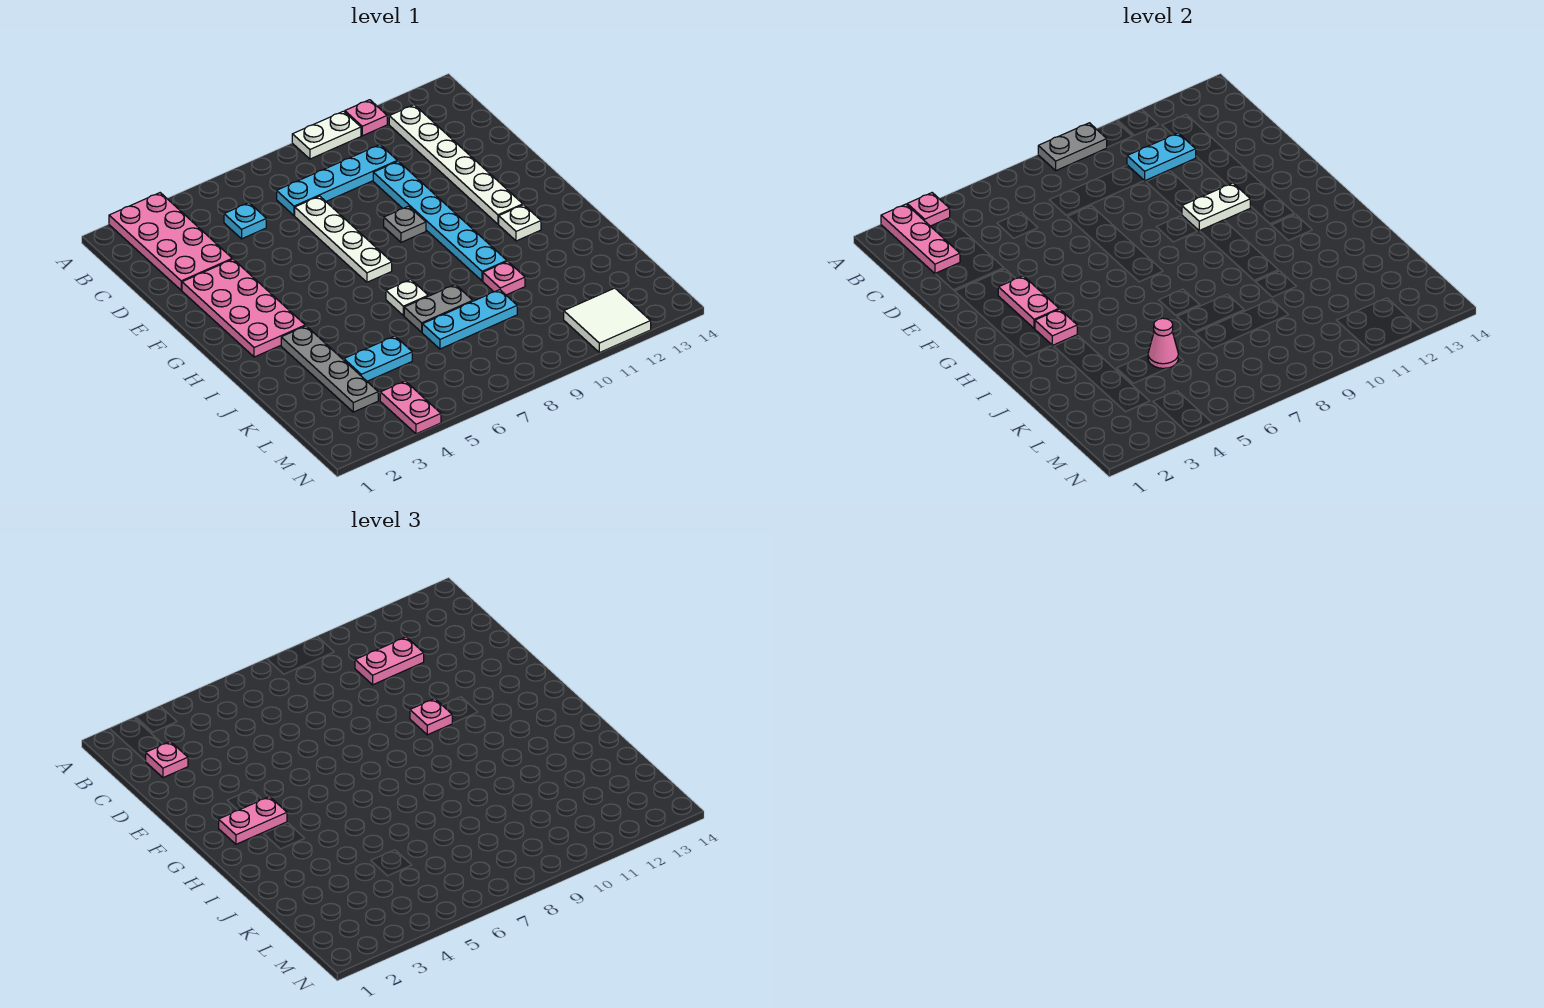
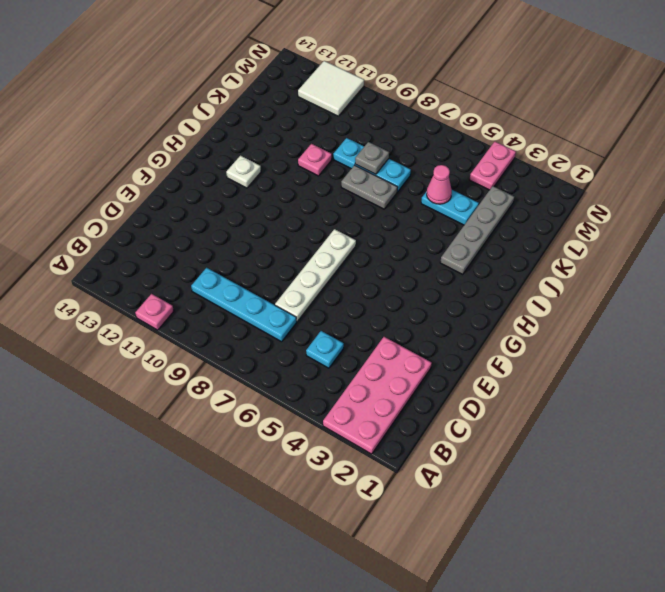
grey 1x1 plate [355,142,389,174] -> grey 1x1 plate moved to [384,206,426,242]
none -> white 1x2 plate [292,111,361,159]
none -> white 1x6 plate [389,105,523,224]
none -> cyan 1x6 plate [373,161,507,281]
none -> pink 2x4 plate [182,259,305,357]

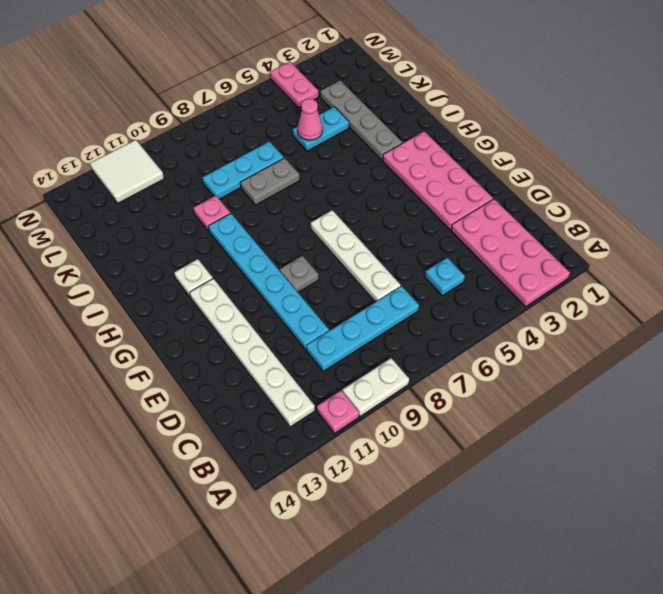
none -> white 1x1 plate [386,279,428,316]
none -> pink 1x3 plate [881,204,960,274]
none -> pink 1x1 plate [907,193,950,226]
none -> grey 1x2 plate [1038,123,1107,170]

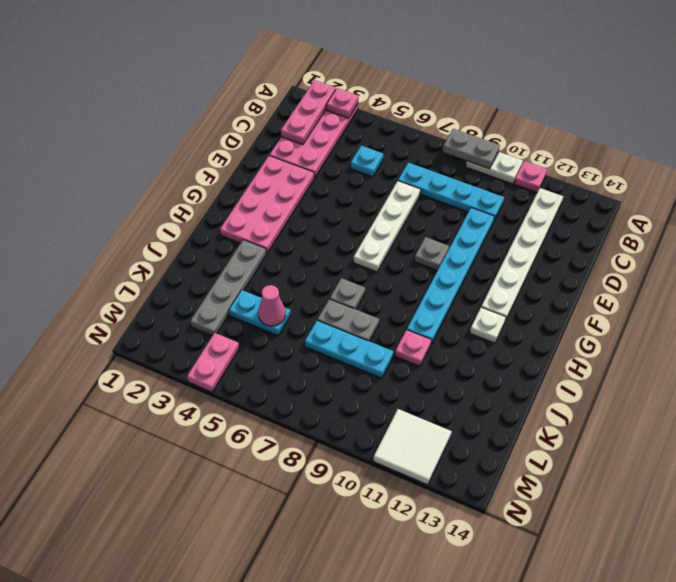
grey 1x1 plate [330,278,365,309] -> white 1x1 plate [386,279,428,316]
none -> cyan 1x2 plate [1127,133,1196,181]
none -> pink 1x2 plate [998,276,1059,329]
none -> white 1x2 plate [1182,183,1250,231]
none -> pink 1x1 plate [1035,309,1077,345]

